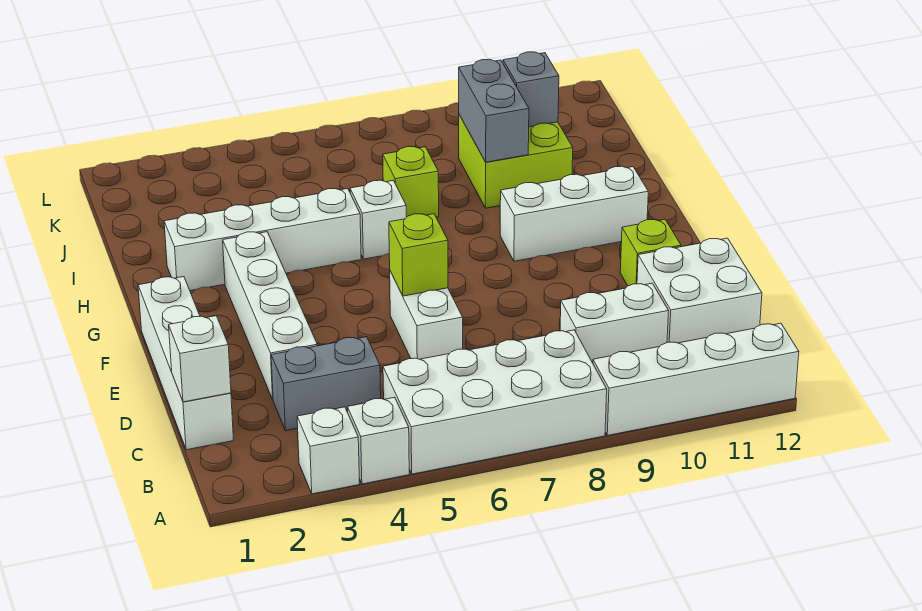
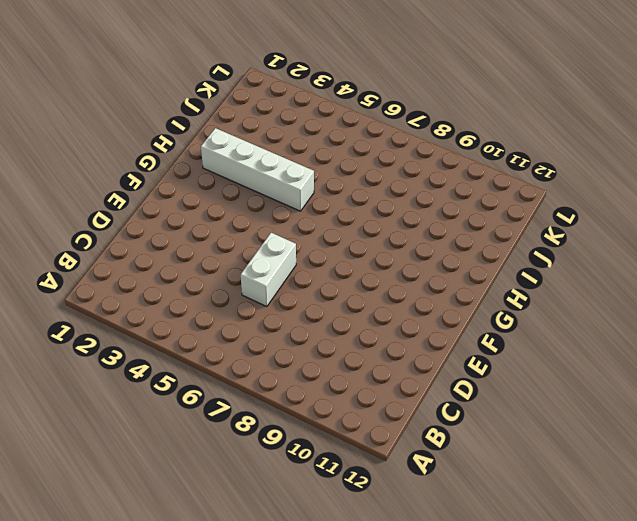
none -> white 1x1 brick [297,407,360,494]
none -> white 1x1 brick [347,397,409,484]
none -> white 2x4 brick [383,330,607,474]

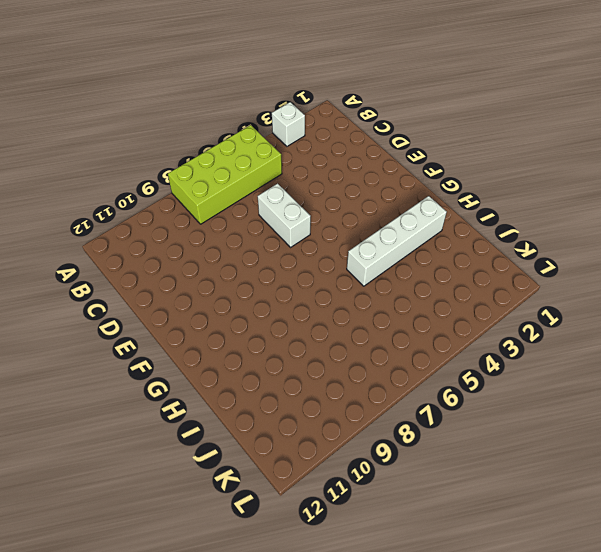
lime 2x4 brick [168,125,282,224] -> white 2x4 brick [383,330,607,474]
none -> white 1x1 brick [347,397,409,484]
none -> white 1x4 brick [593,323,799,436]
none -> white 1x4 brick [138,277,233,450]

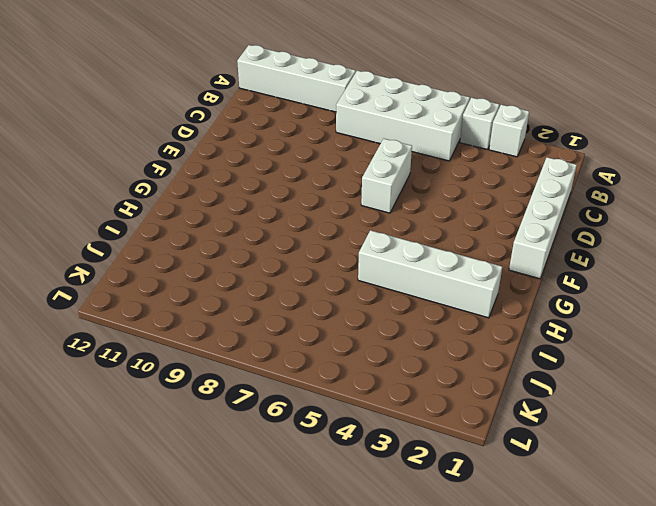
none -> grey 1x2 brick [271,337,381,430]
none -> white 1x2 brick [560,283,669,363]
none -> white 2x2 brick [637,238,762,343]

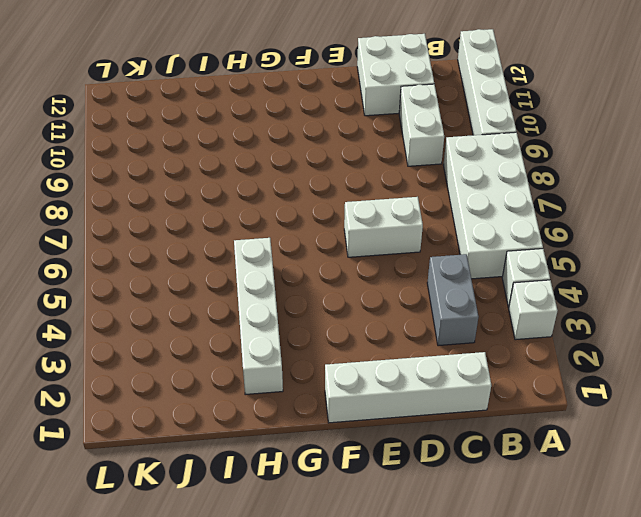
none -> white 1x4 brick [223,232,317,399]
none -> lime 1x1 brick [620,219,681,286]
none -> white 1x3 brick [500,166,648,261]

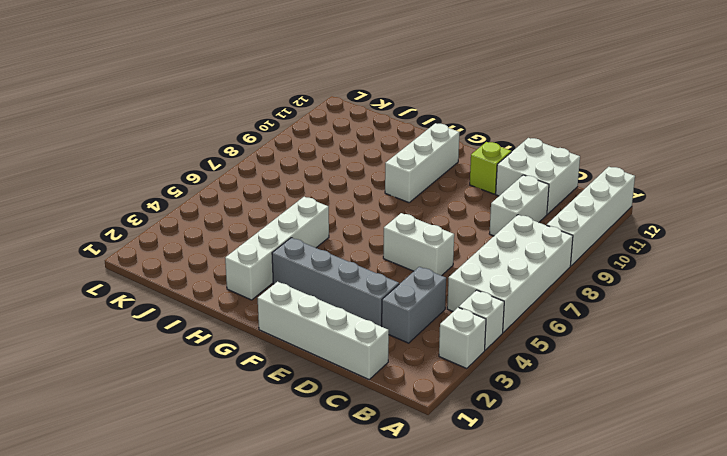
grey 1x4 brick [272,238,399,327] -> white 1x4 brick [223,232,317,399]
none -> white 1x1 brick [350,180,406,259]
none -> lime 1x1 brick [383,147,439,217]
none -> lime 2x2 brick [459,115,573,208]

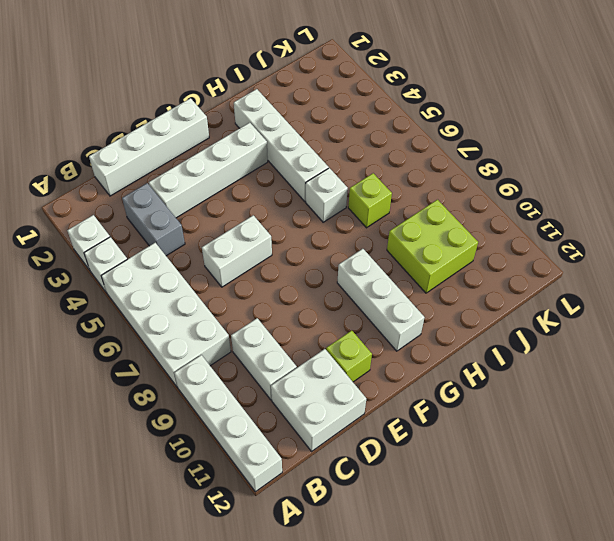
none -> white 1x1 brick [169,316,231,402]
none -> lime 1x1 brick [389,214,448,296]
none -> grey 1x2 brick [459,59,529,162]

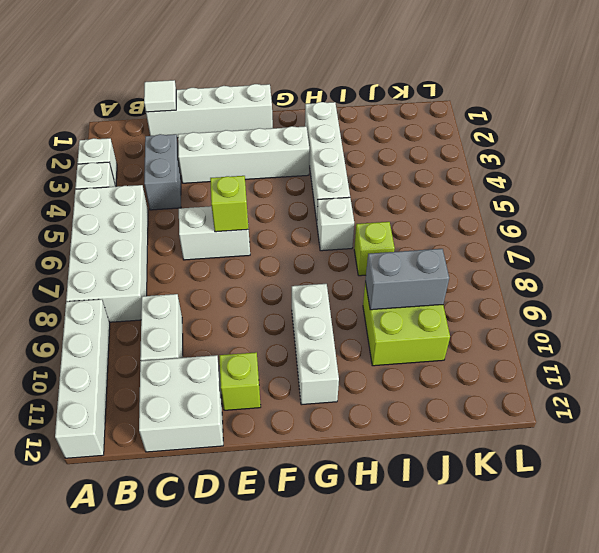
white 1x1 tile [144,80,176,112] -> white 1x1 brick [169,316,231,402]
none -> grey 1x1 brick [503,52,559,127]

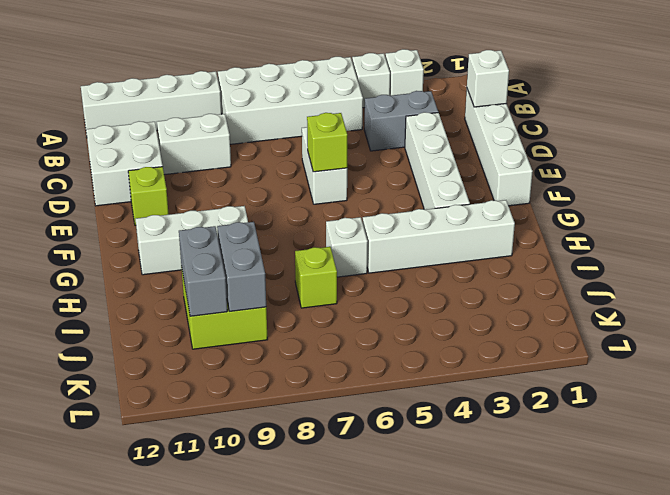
grey 1x2 brick [179,226,227,316] -> grey 1x1 brick [503,52,559,127]

